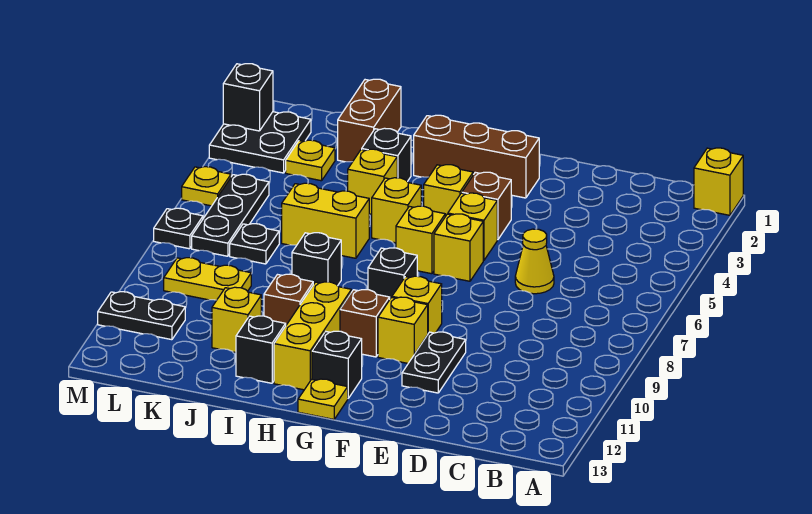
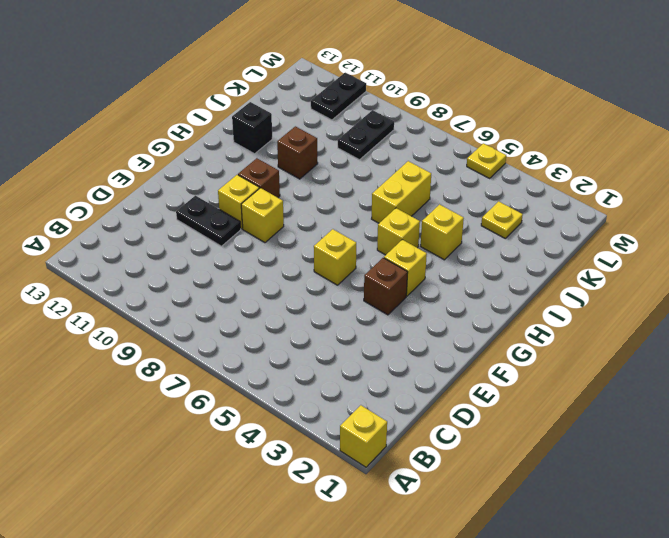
black 1x2 plate [338,110,394,160] -> yellow 1x2 plate [164,258,251,300]
none -> yellow 1x1 cone [515,229,554,294]
none -> brown 1x3 brick [414,115,539,198]
none -> yellow 1x1 brick [448,193,497,260]
none -> yellow 1x1 brick [396,206,445,274]

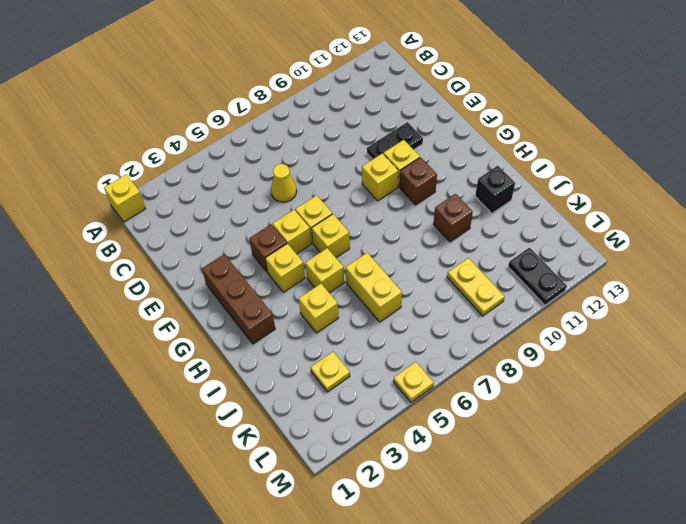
none -> black 1x1 brick [368,248,417,299]
none -> black 1x1 brick [312,331,362,398]
none -> yellow 1x1 plate [298,379,348,419]
none -> yellow 1x3 brick [274,282,351,390]

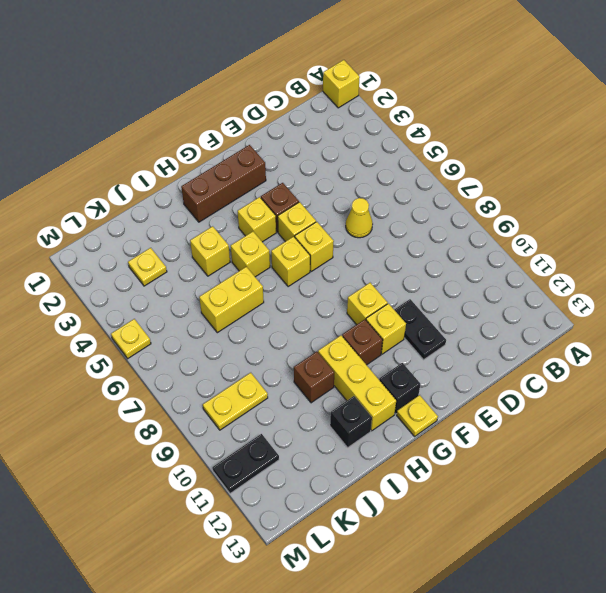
none -> black 1x1 brick [368,248,417,299]
none -> black 1x1 brick [362,128,411,182]
none -> black 1x1 brick [292,233,341,286]
none -> brown 1x2 brick [338,79,401,162]

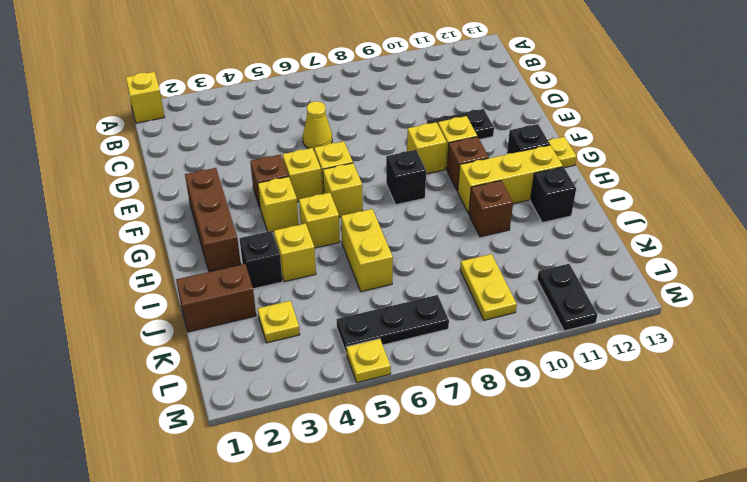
none -> black 1x1 brick [292,233,341,286]
none -> yellow 1x1 brick [212,287,261,352]
none -> black 1x1 plate [230,224,279,264]
none -> black 2x2 plate [209,112,311,173]

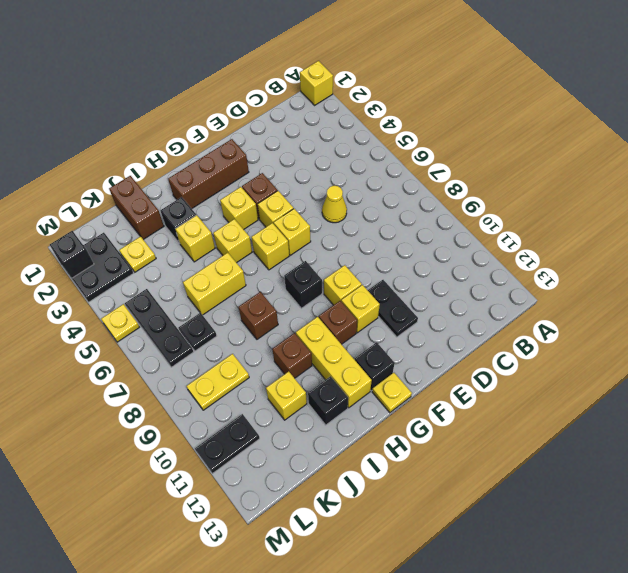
brown 1x1 brick [239,292,278,339] -> black 1x1 brick [292,233,341,286]
none -> black 1x1 plate [154,208,203,249]

